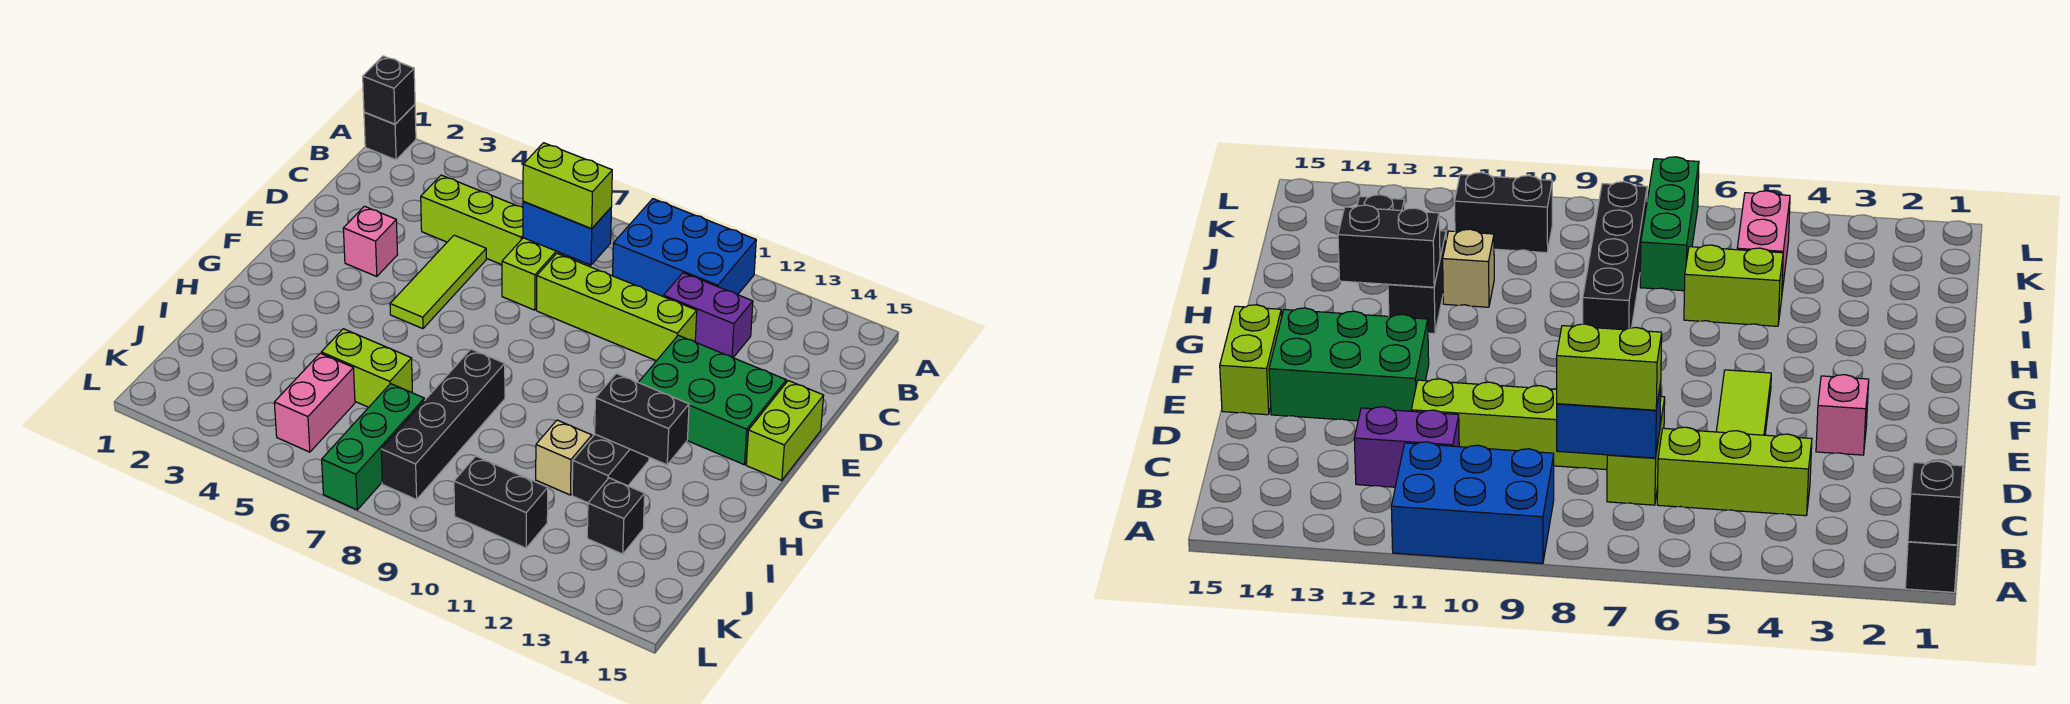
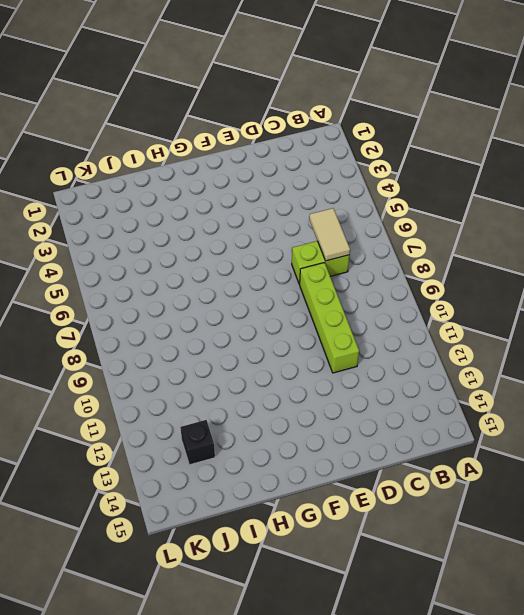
tan 1x2 tile [309,208,350,261] -> blue 1x2 brick [523,201,612,265]
none -> black 1x1 brick [364,105,416,160]
none -> blue 2x3 brick [613,199,756,297]
none -> lime 1x3 brick [421,175,523,265]

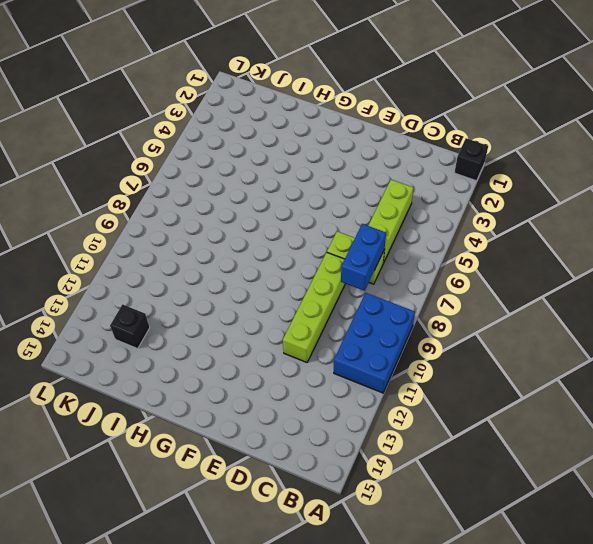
none -> purple 1x2 brick [664,273,753,358]
none -> lime 1x3 tile [390,235,486,329]
none -> pink 1x1 brick [343,206,398,277]

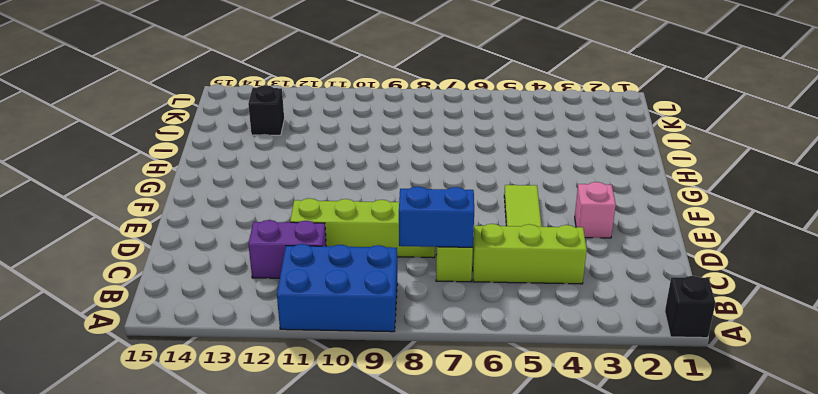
none -> green 2x3 brick [638,335,786,465]
none -> lime 1x2 brick [746,381,824,481]
none -> black 1x4 brick [381,349,505,500]

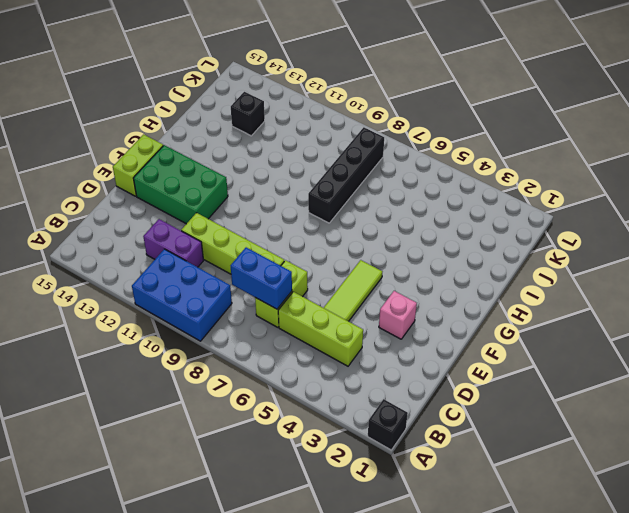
none -> black 1x2 brick [572,434,649,503]
none -> lime 1x2 brick [321,329,412,407]
none -> tan 1x1 brick [536,420,592,495]

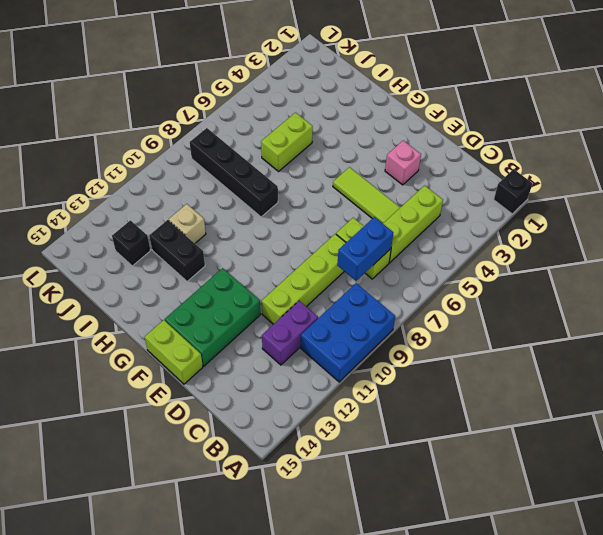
none -> pink 1x2 brick [274,353,355,452]
none -> green 1x3 brick [322,384,424,510]
none -> black 1x2 brick [454,456,548,548]

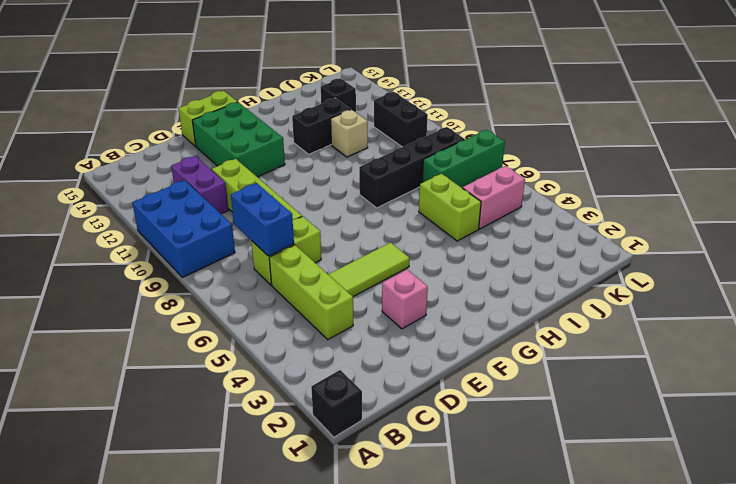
none -> black 1x1 brick [363,56,415,124]
none -> black 1x2 brick [595,373,689,465]
none -> lime 1x2 brick [523,143,612,229]

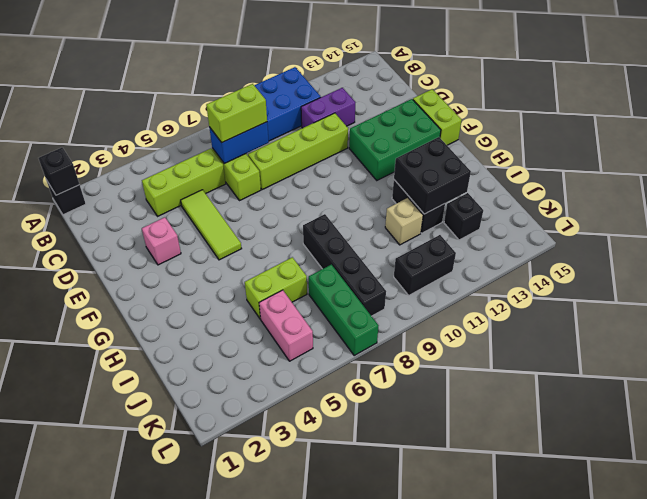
black 2x2 brick [394,137,471,214] -> black 1x2 brick [595,373,689,465]

